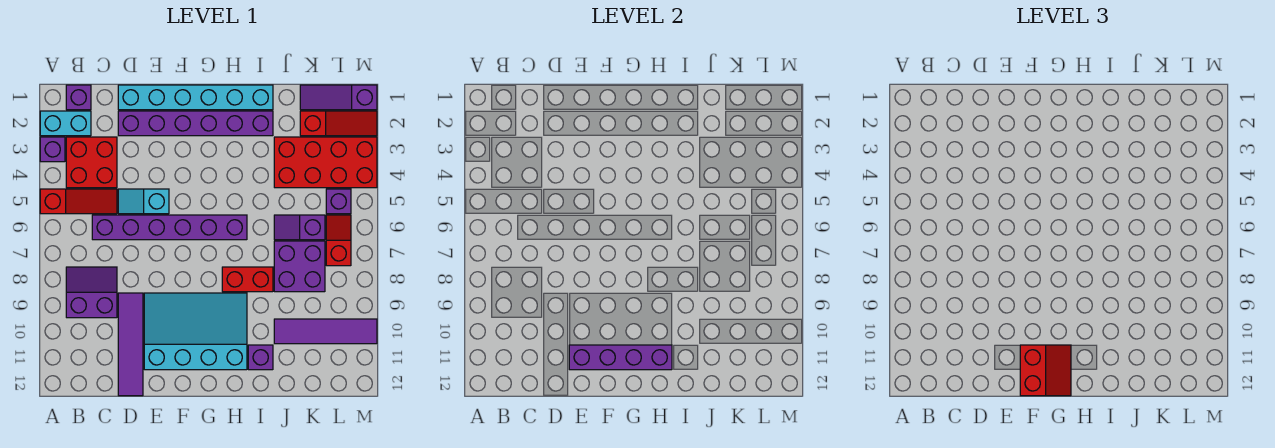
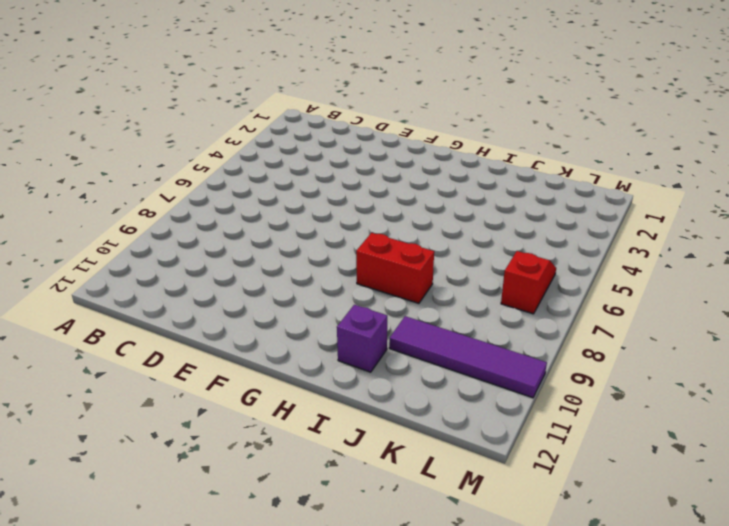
none -> cyan 1x2 brick [40,111,91,136]
none -> purple 1x1 brick [40,137,65,162]
none -> red 1x3 slope [40,189,117,214]

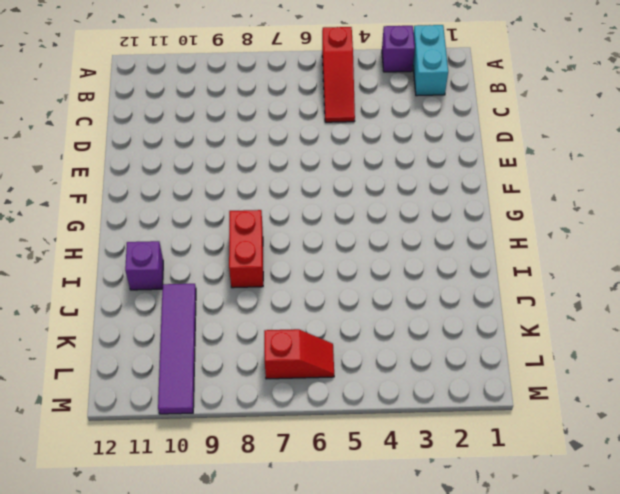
none -> purple 1x1 brick [66,85,91,110]
none -> red 2x2 brick [66,137,117,188]
none -> purple 2x2 slope [66,267,117,318]

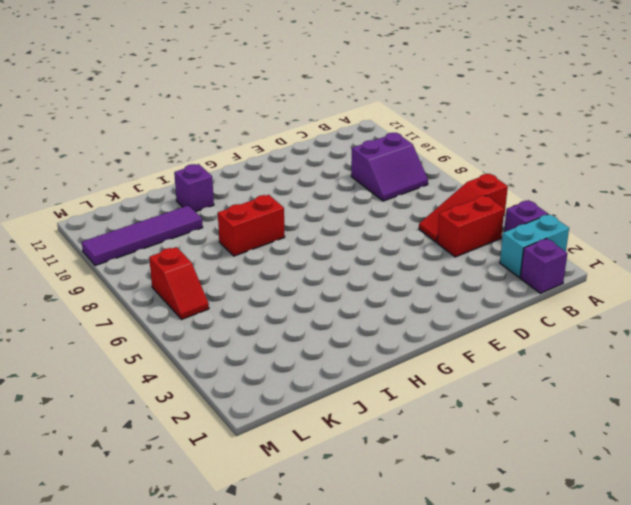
red 1x2 brick [437,196,504,257] -> red 2x2 brick [66,137,117,188]
none -> purple 1x6 brick [92,215,247,240]
none -> cyan 1x6 brick [118,85,273,110]
none -> purple 1x6 brick [118,111,273,136]

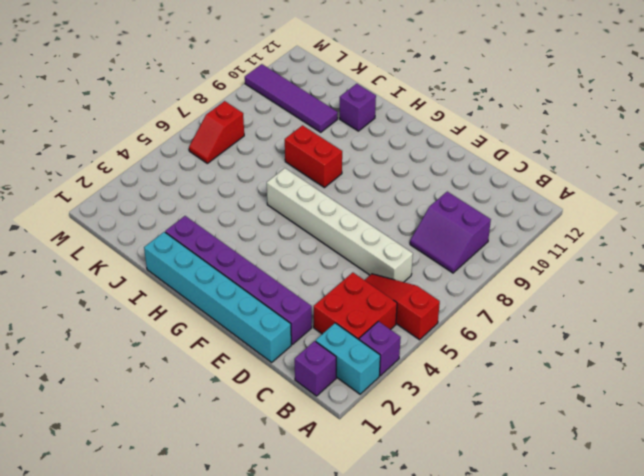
white 1x6 brick [267,168,413,282] -> purple 1x6 brick [92,215,247,240]
none -> cyan 1x2 slope [118,189,169,214]
none -> purple 1x4 tile [118,293,143,396]
none -> cyan 3x4 slope [144,293,247,370]

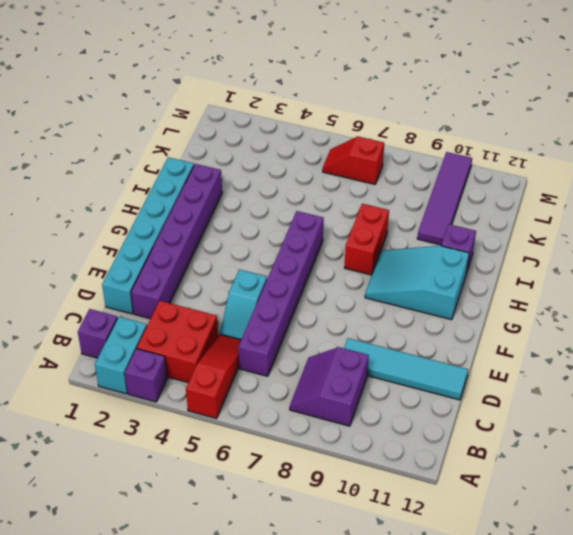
cyan 1x4 tile [344,338,468,400] -> purple 1x4 tile [118,293,143,396]
cyan 2x3 slope [365,246,469,320] -> cyan 3x4 slope [144,293,247,370]
none -> red 2x4 brick [274,137,377,188]
none -> purple 1x2 slope [274,215,325,240]
none -> purple 2x2 brick [274,241,325,292]

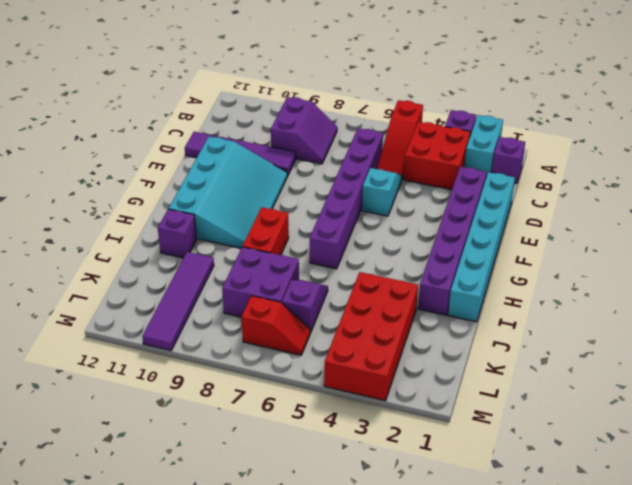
none -> purple 1x3 slope [300,85,377,110]
none -> red 1x3 slope [300,111,377,136]
none -> purple 1x1 brick [326,189,351,214]

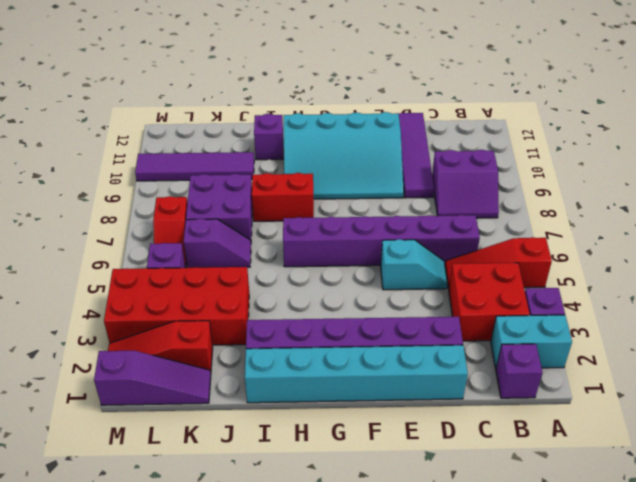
none -> purple 1x4 brick [569,345,672,370]
none -> red 2x2 slope [1020,345,1071,396]

